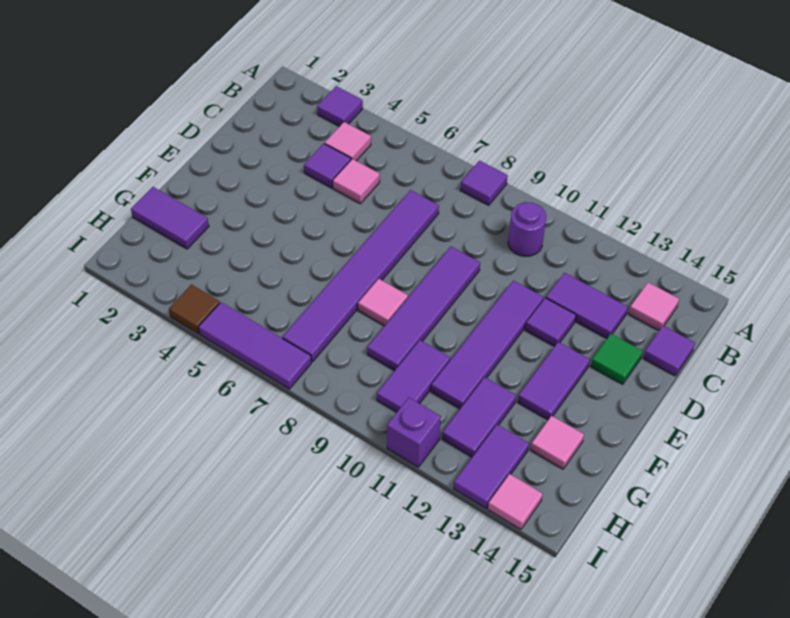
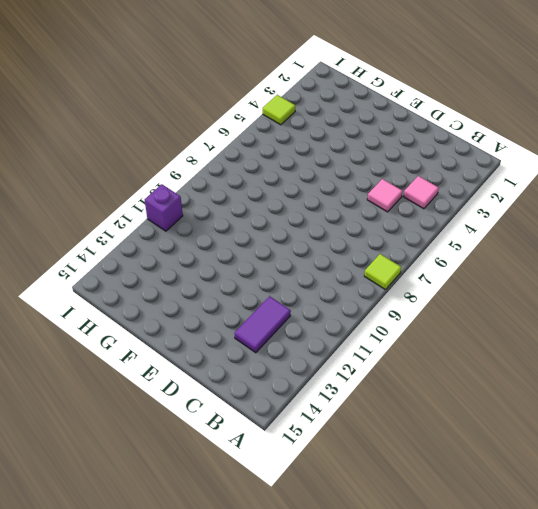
lime 1x1 tile [364,254,401,290] -> purple 1x1 tile [460,161,508,205]
lime 1x1 tile [263,95,295,125] -> brown 1x1 tile [169,285,220,334]
none -> purple 1x1 tile [317,86,363,126]
none -> purple 1x1 round brick [508,202,546,256]
none -> pink 1x1 tile [629,282,679,331]

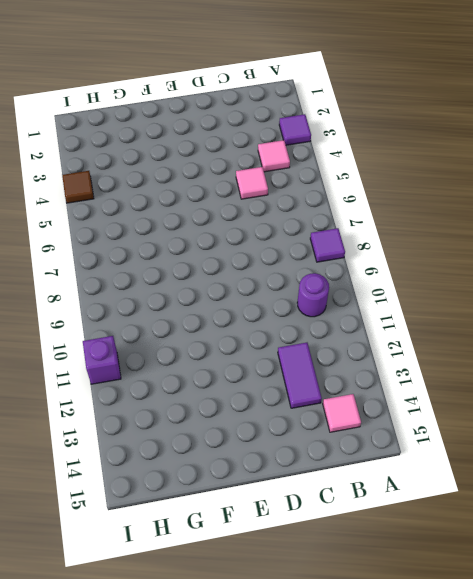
none -> purple 1x1 tile [304,144,351,188]
none -> purple 1x6 tile [283,190,439,362]
none -> purple 1x1 tile [643,326,695,376]

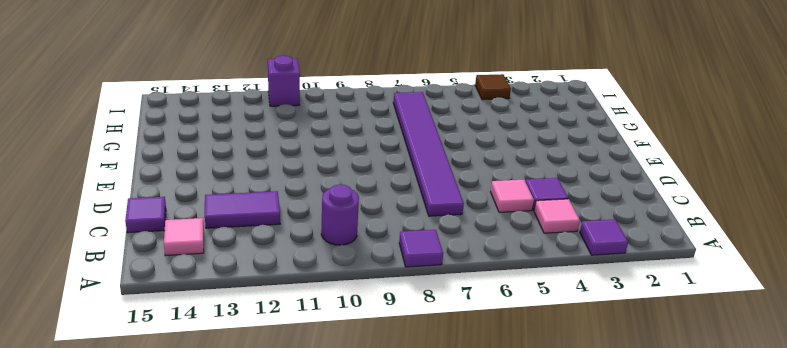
none -> purple 1x4 tile [367,247,480,371]
none -> purple 1x4 tile [431,280,544,409]
none -> purple 1x1 tile [525,298,576,347]

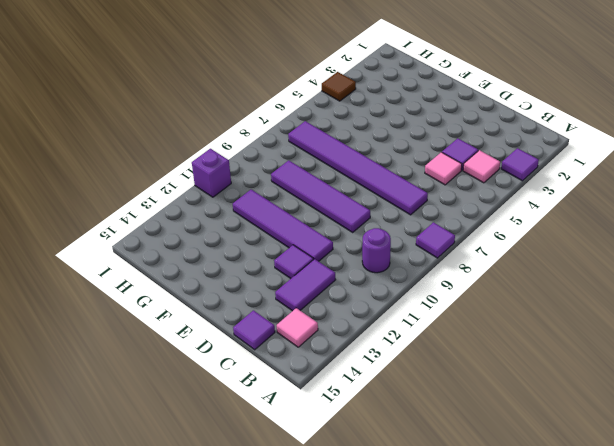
none -> green 1x1 tile [591,334,643,384]
none -> purple 1x2 tile [518,342,590,420]
none -> pink 1x1 tile [358,279,408,326]

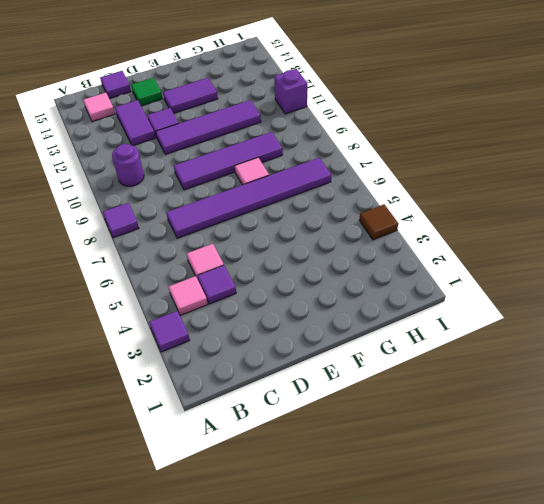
none -> purple 1x2 tile [131,187,209,249]
none -> purple 1x2 tile [377,340,450,412]
none -> purple 1x2 tile [442,377,516,457]

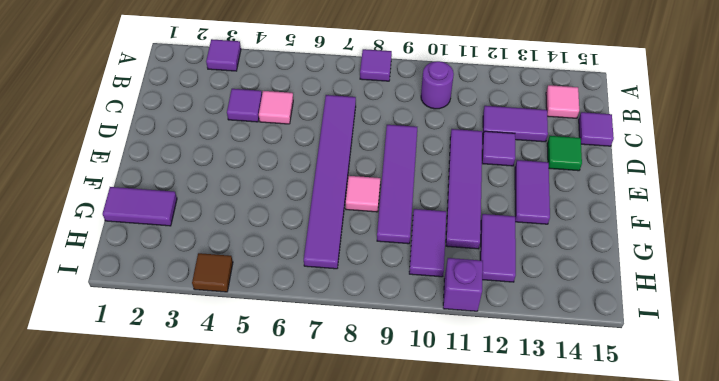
none -> pink 1x1 tile [325,122,371,161]
none -> pink 1x1 tile [531,416,584,469]
none -> purple 1x2 tile [454,425,529,508]

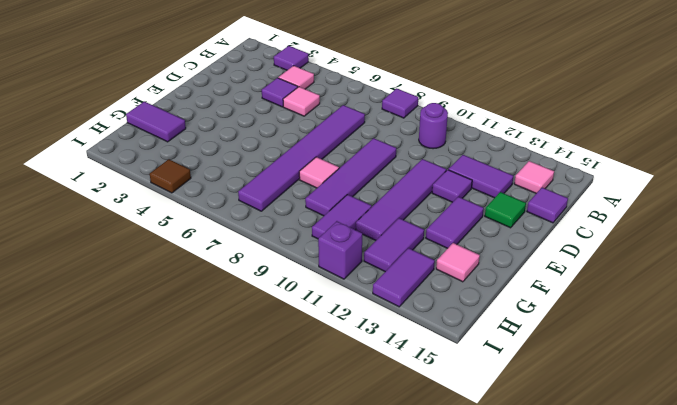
none -> purple 1x3 tile [198,302,311,389]
none -> pink 1x1 tile [488,474,543,529]

